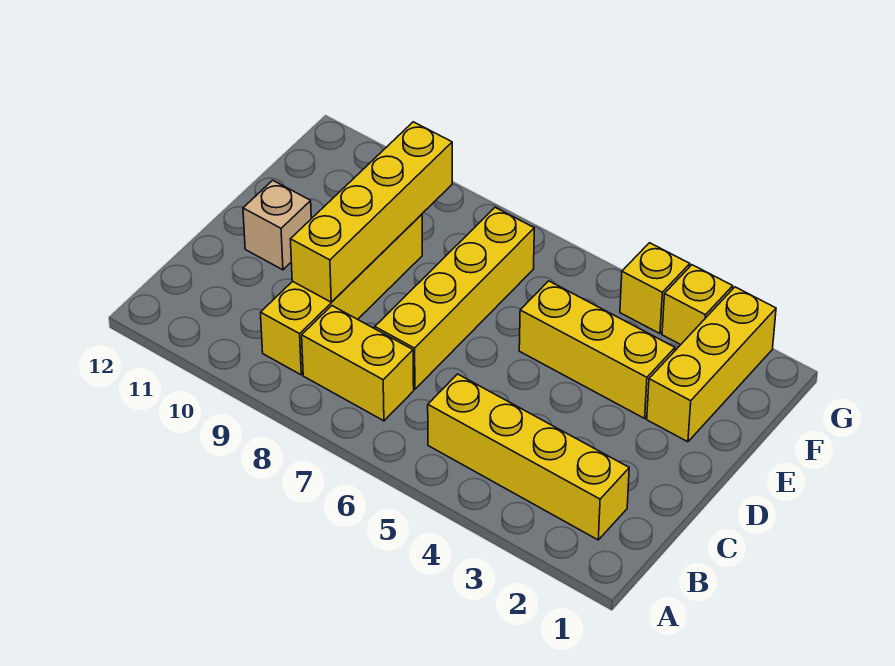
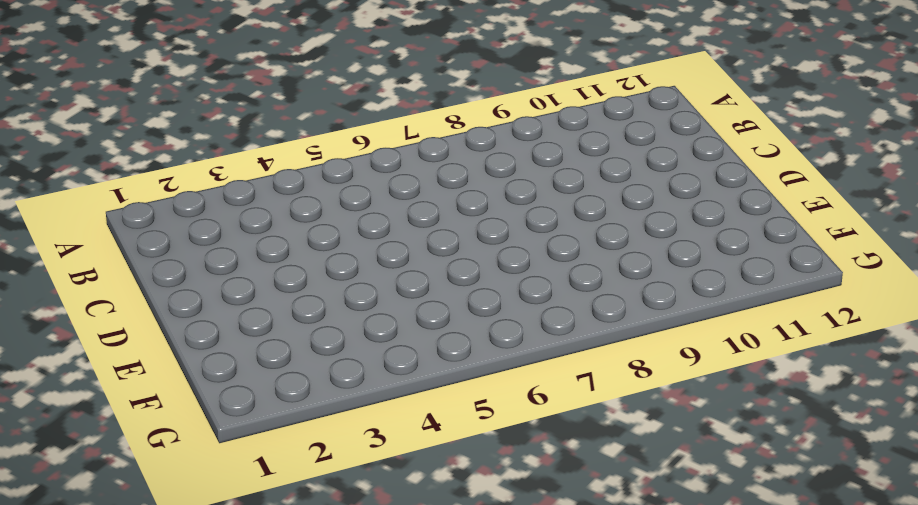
none -> yellow 1x4 brick [428,374,629,540]
none -> yellow 1x2 brick [302,306,414,421]

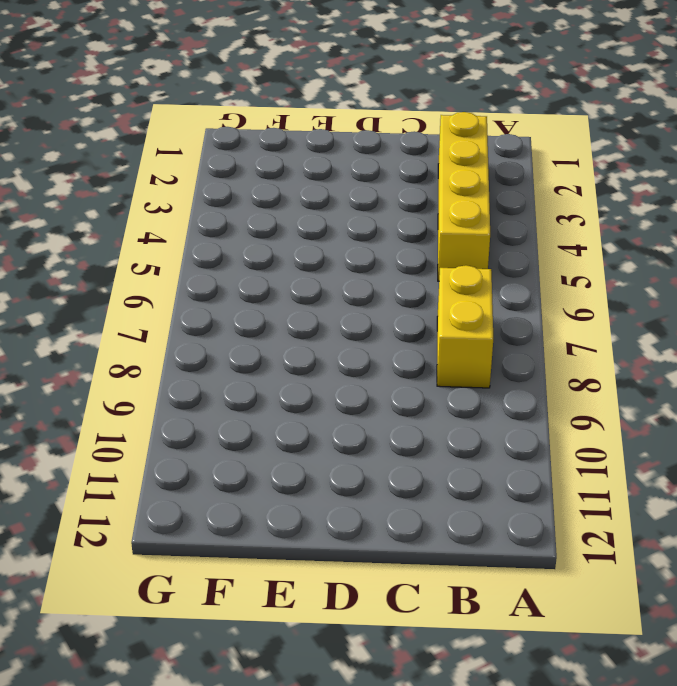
none -> yellow 1x4 brick [261,214,422,375]
none -> yellow 1x4 brick [375,207,534,389]

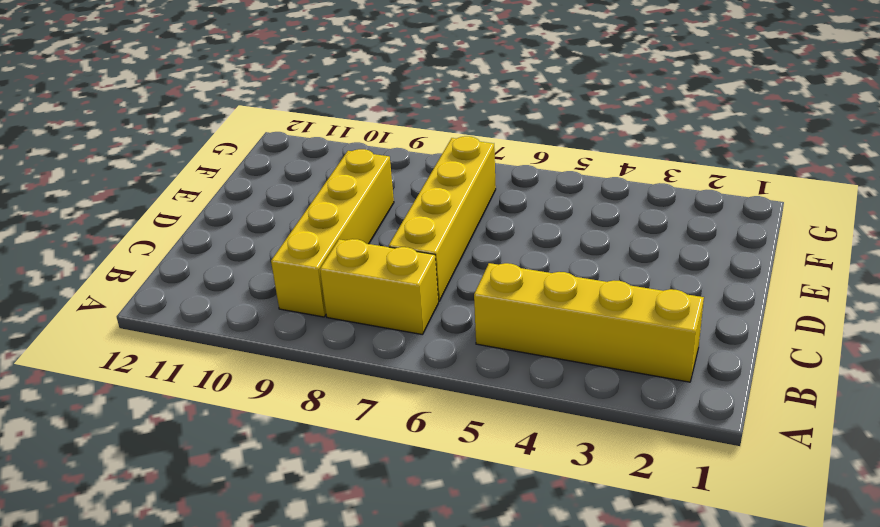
none -> tan 1x1 brick [243,180,311,270]
none -> yellow 1x3 brick [647,287,776,442]

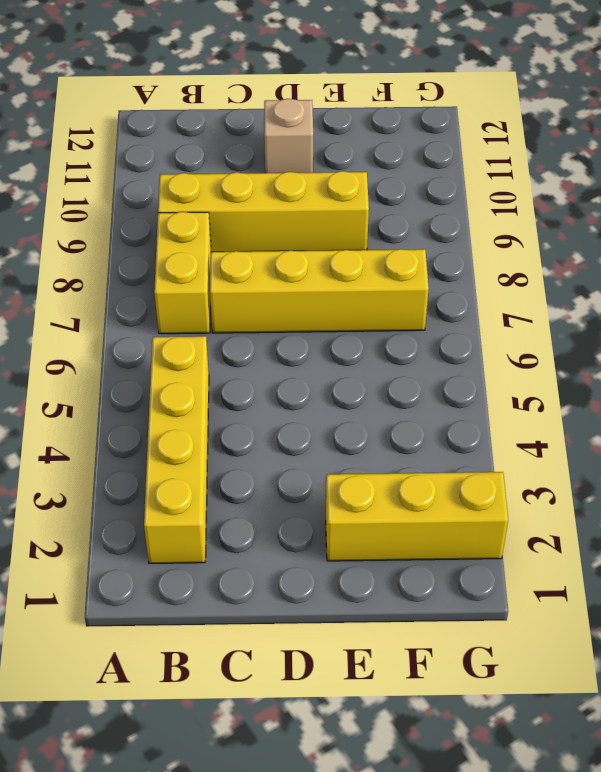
none -> yellow 1x3 brick [519,281,675,418]
none -> yellow 1x1 brick [662,265,733,345]

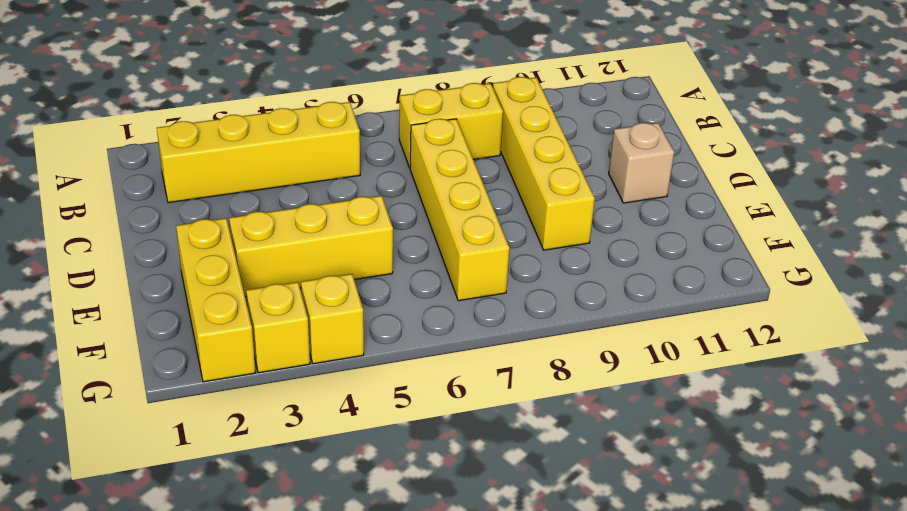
none -> yellow 1x4 brick [290,122,452,302]

